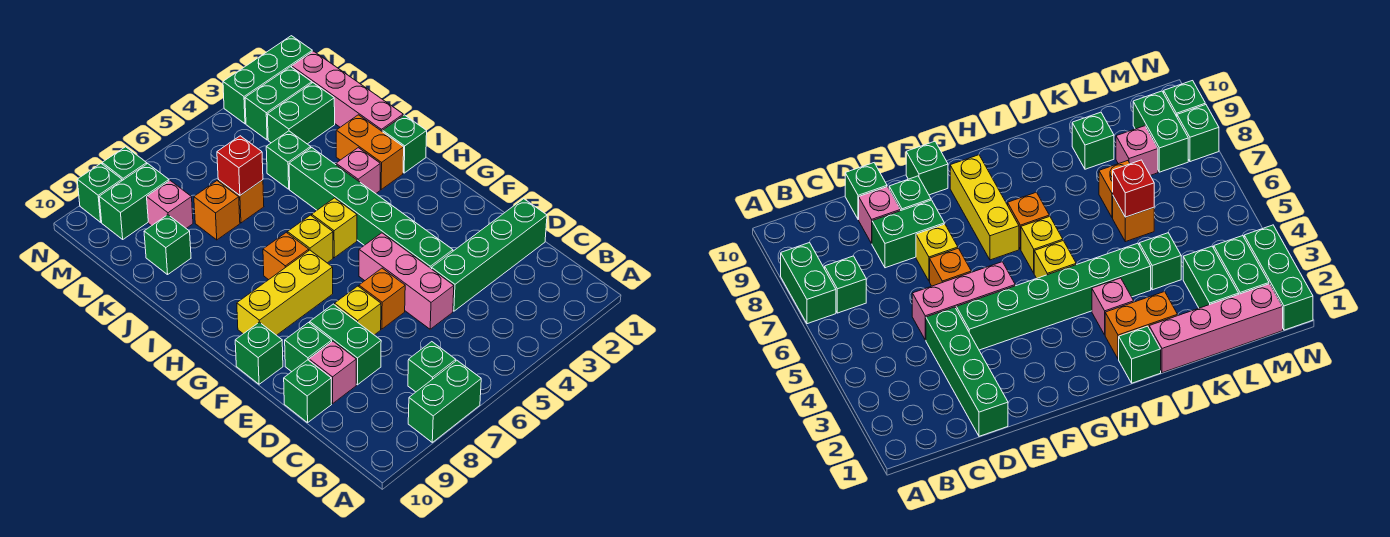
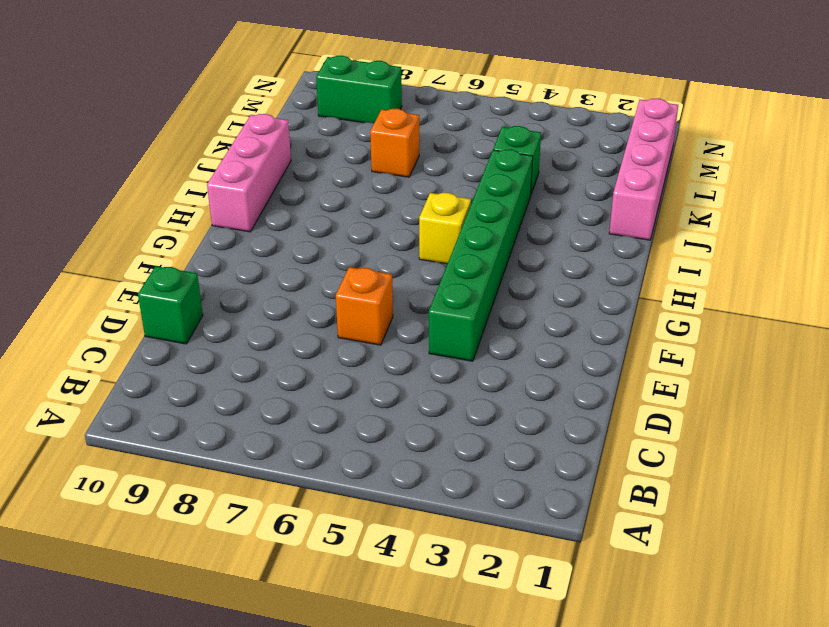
pink 1x3 brick [207,114,291,232] -> pink 1x3 brick moved to [359,233,454,329]
none -> green 1x2 brick [408,361,481,442]
none -> green 1x1 brick [408,342,456,392]
none -> green 1x4 brick [432,199,547,311]
none -> green 1x2 brick [310,304,381,385]

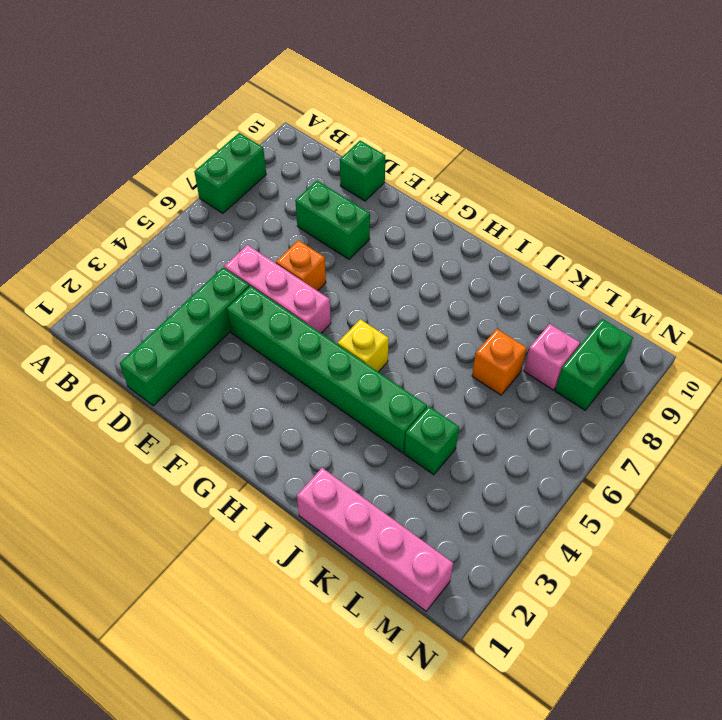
none -> green 1x1 brick [408,342,456,392]
none -> pink 1x1 brick [309,341,356,403]
none -> yellow 1x1 brick [335,286,381,335]
none -> green 1x1 brick [285,323,332,372]

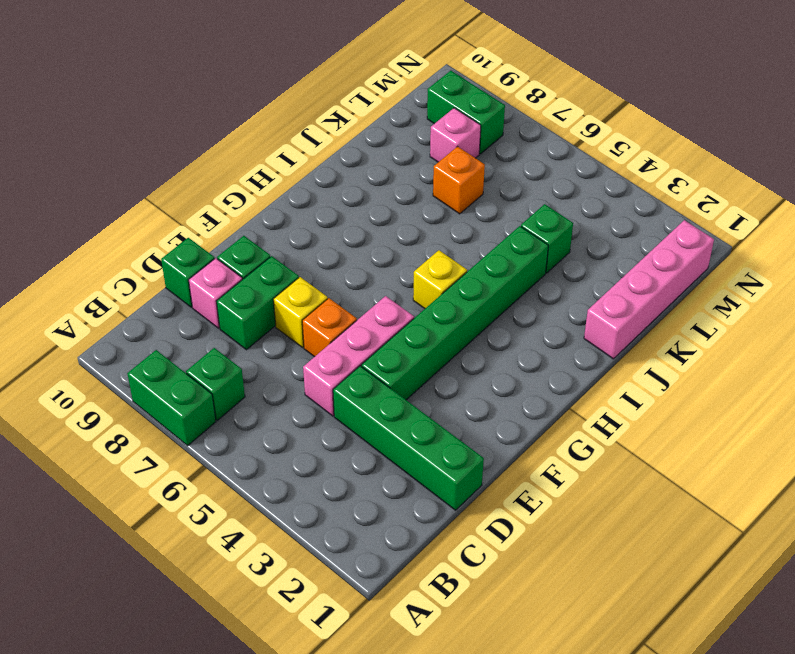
none -> green 1x1 brick [235,322,283,384]
none -> yellow 1x3 brick [237,250,333,335]
none -> yellow 1x1 brick [287,215,333,263]
none -> orange 1x1 brick [263,232,309,280]

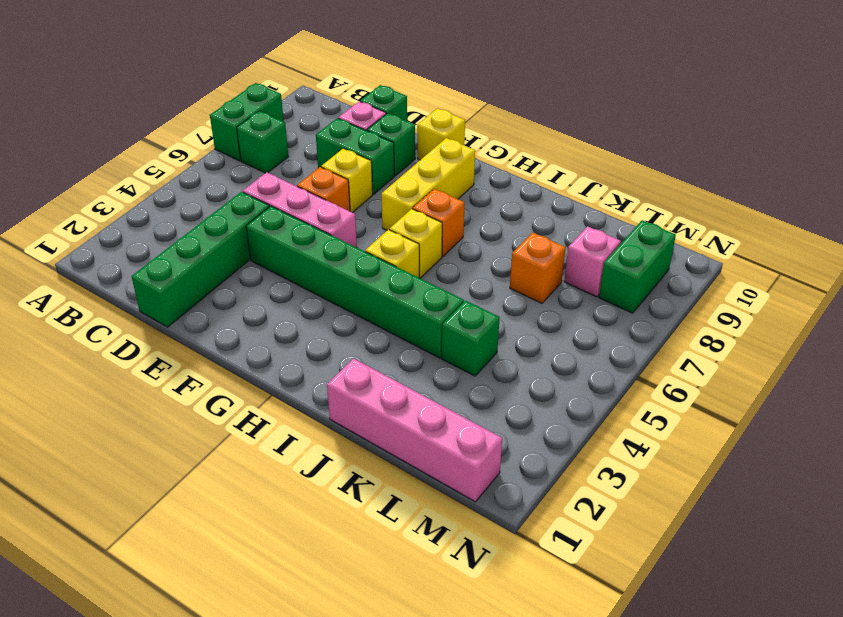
yellow 1x1 brick [417,108,465,160] -> green 1x1 brick [235,322,283,384]
none -> green 1x1 brick [383,115,427,173]
none -> orange 1x2 brick [336,115,404,189]
none -> pink 1x1 brick [336,148,380,194]
none -> orange 1x1 brick [218,180,264,223]

